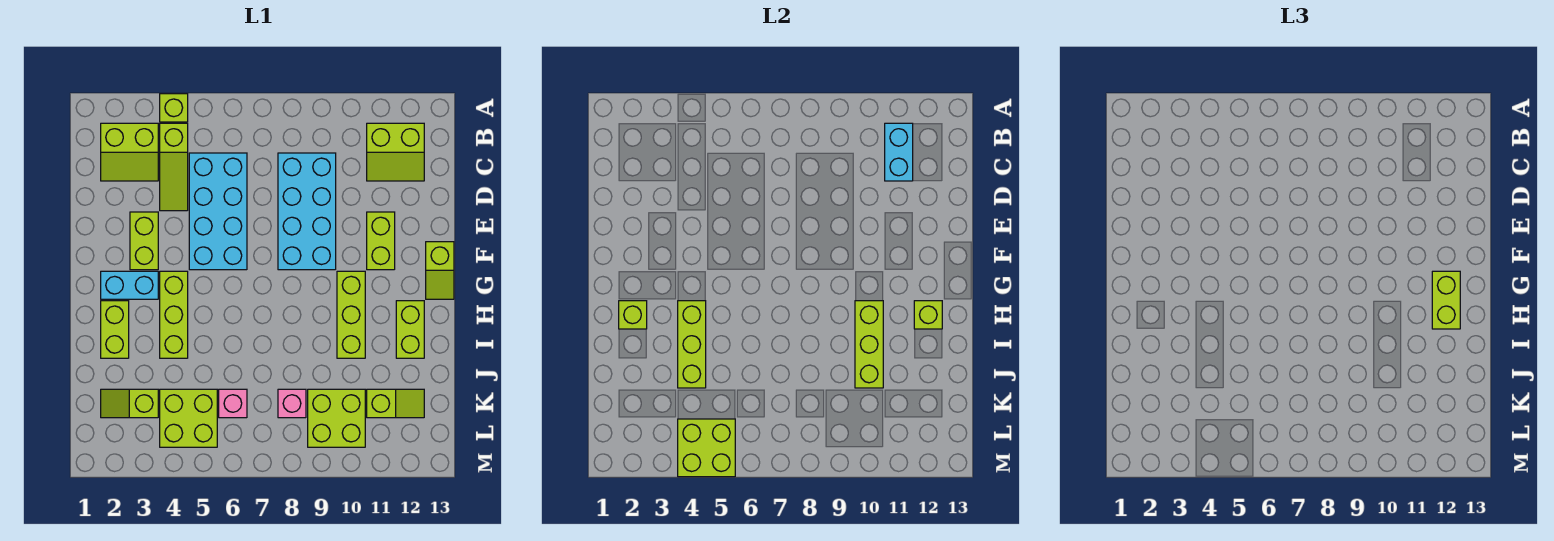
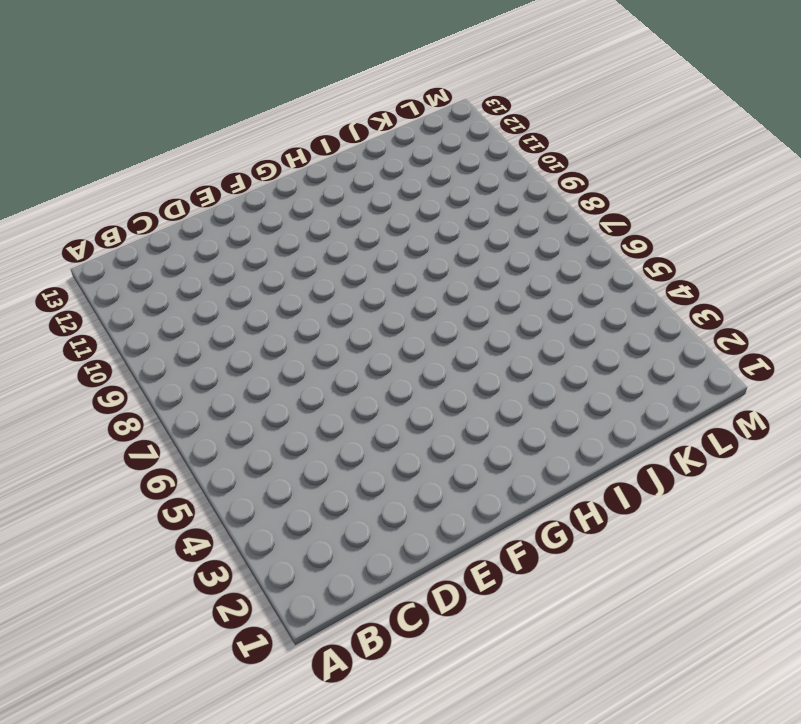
none -> lime 1x1 brick [160,94,188,122]
none -> lime 2x2 slope [101,123,158,181]
none -> lime 1x3 slope [160,123,188,211]

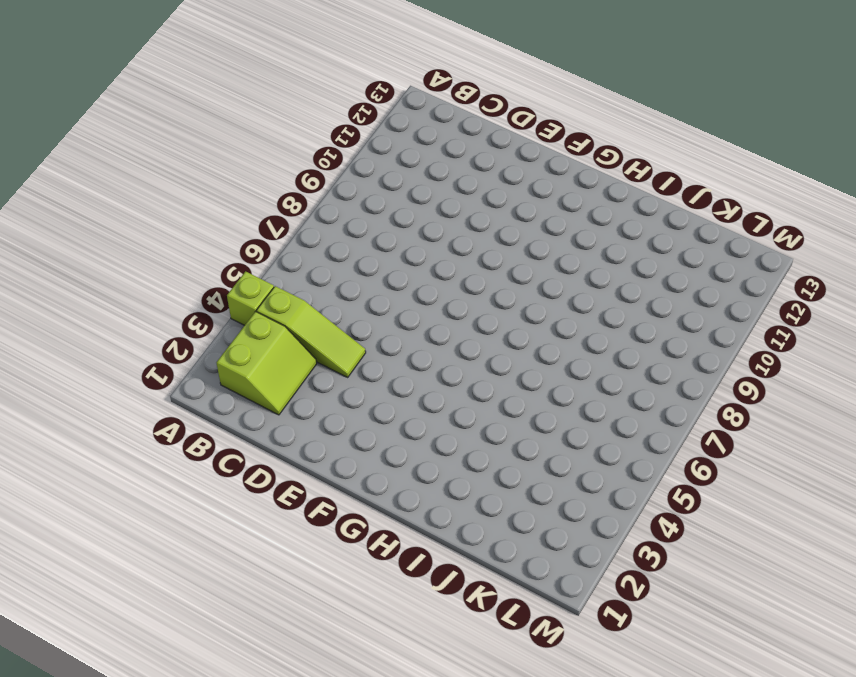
none -> lime 2x2 slope [367,123,424,181]
none -> cyan 2x4 brick [189,153,247,270]
none -> cyan 2x4 brick [278,153,336,270]

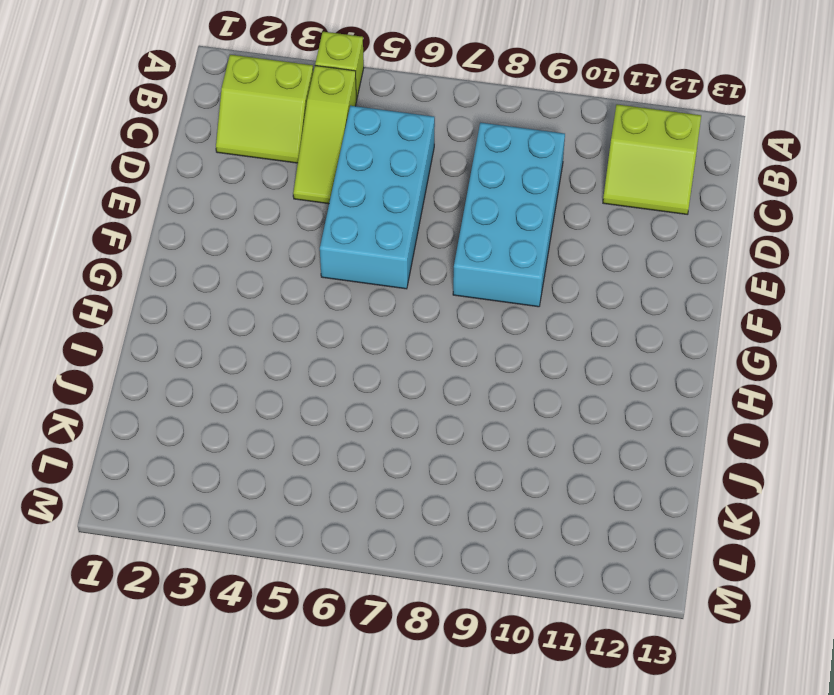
none -> lime 1x2 brick [130,212,158,270]
none -> lime 1x2 brick [367,212,395,270]
none -> lime 1x2 slope [426,242,454,299]

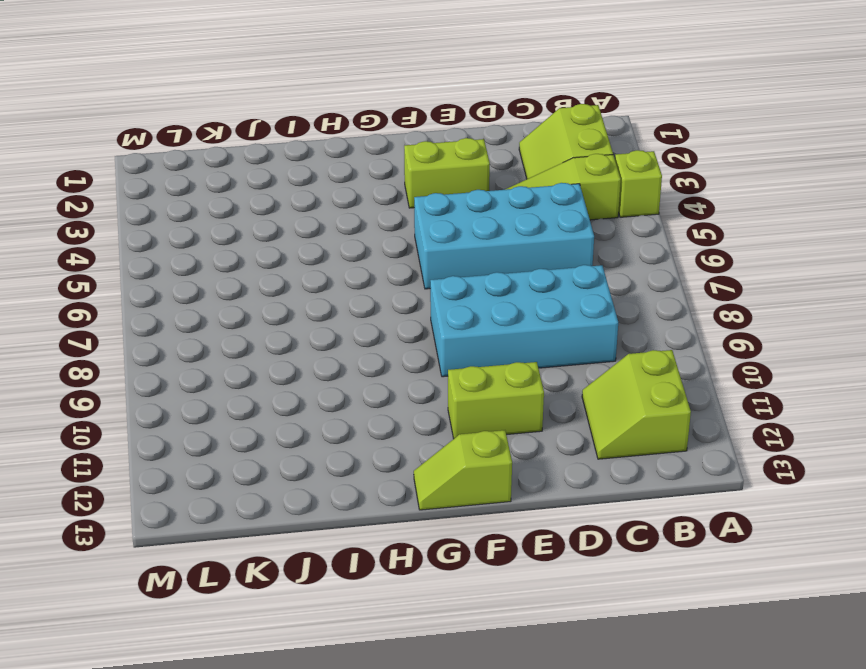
none -> cyan 1x2 brick [101,271,158,299]
none -> lime 1x3 brick [160,271,188,358]
none -> lime 1x3 brick [337,271,365,358]

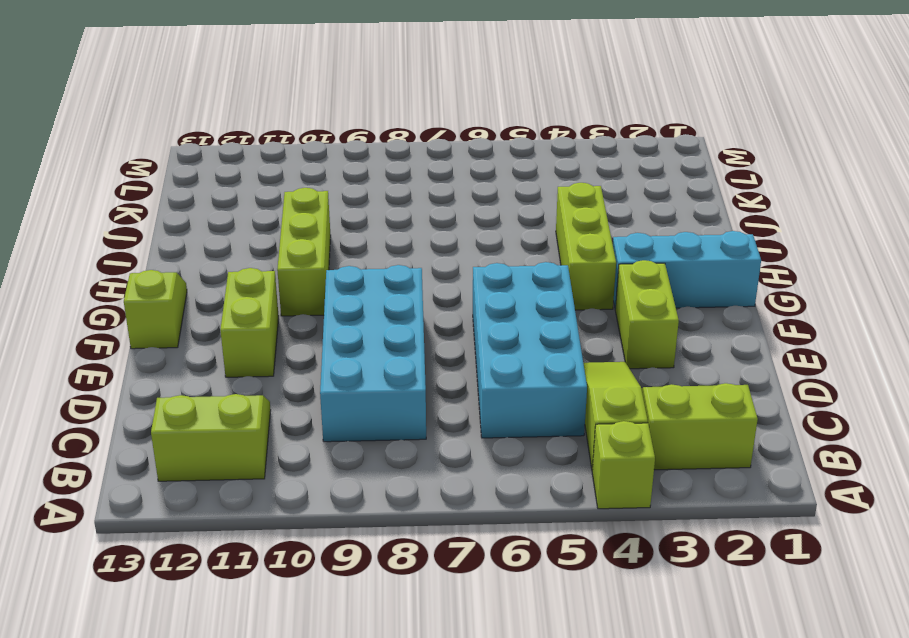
cyan 1x3 brick [613,231,761,309] -> cyan 1x2 brick [101,271,158,299]
none -> lime 1x2 brick [101,301,129,358]
none -> lime 1x2 brick [396,301,424,358]
none -> lime 1x2 slope [101,389,158,418]

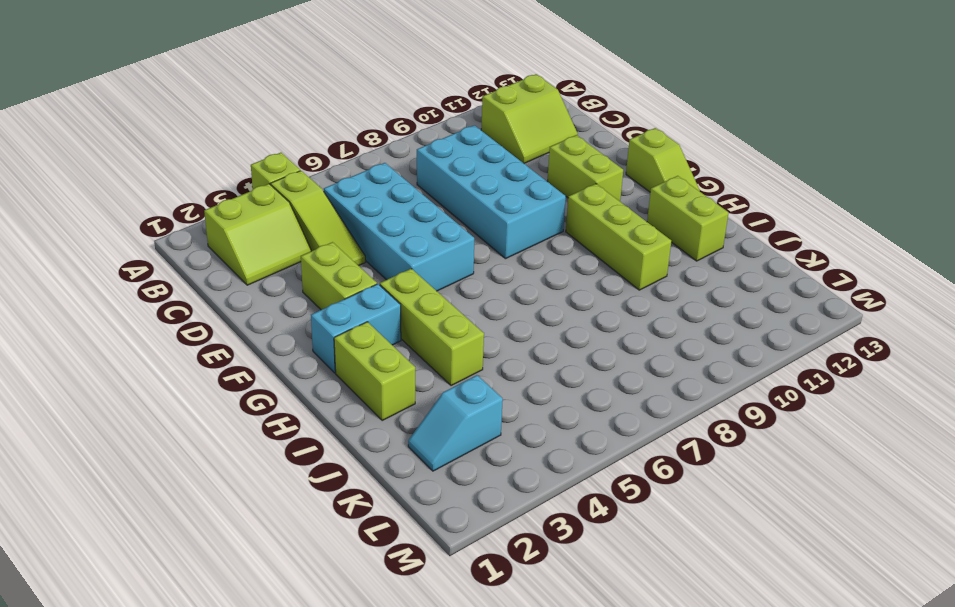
cyan 1x2 slope [408,375,503,471] -> lime 1x2 slope [101,389,158,418]
none -> lime 2x2 brick [160,389,217,447]
none -> pink 1x1 brick [219,389,247,418]
none -> pink 1x1 brick [278,389,306,418]

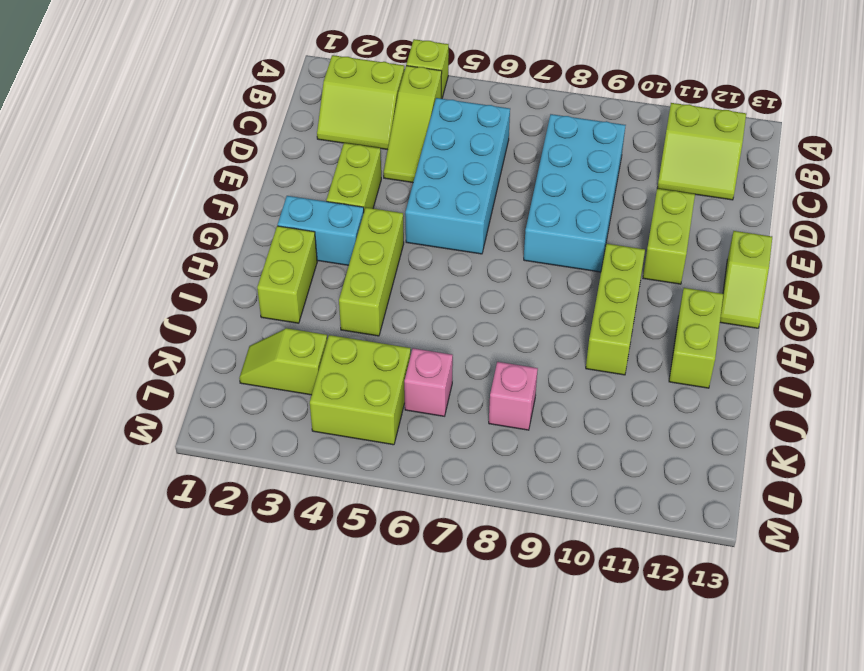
none -> lime 2x2 brick [308,389,365,447]
none -> lime 1x2 slope [367,389,424,418]
none -> cyan 1x2 brick [885,123,913,181]

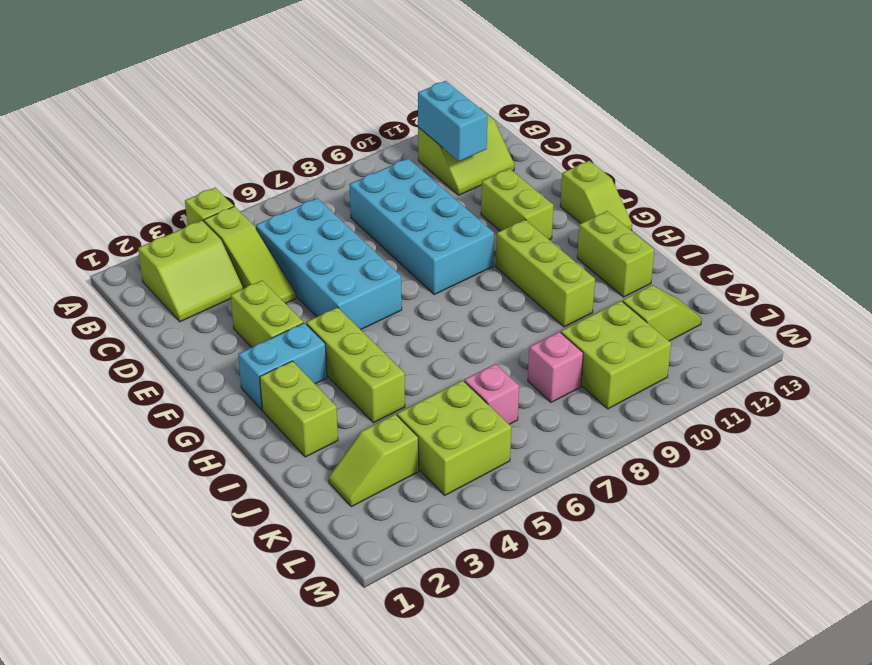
none -> lime 1x1 brick [619,301,647,329]
none -> lime 1x3 brick [678,301,706,388]
none -> lime 1x3 brick [855,301,883,388]

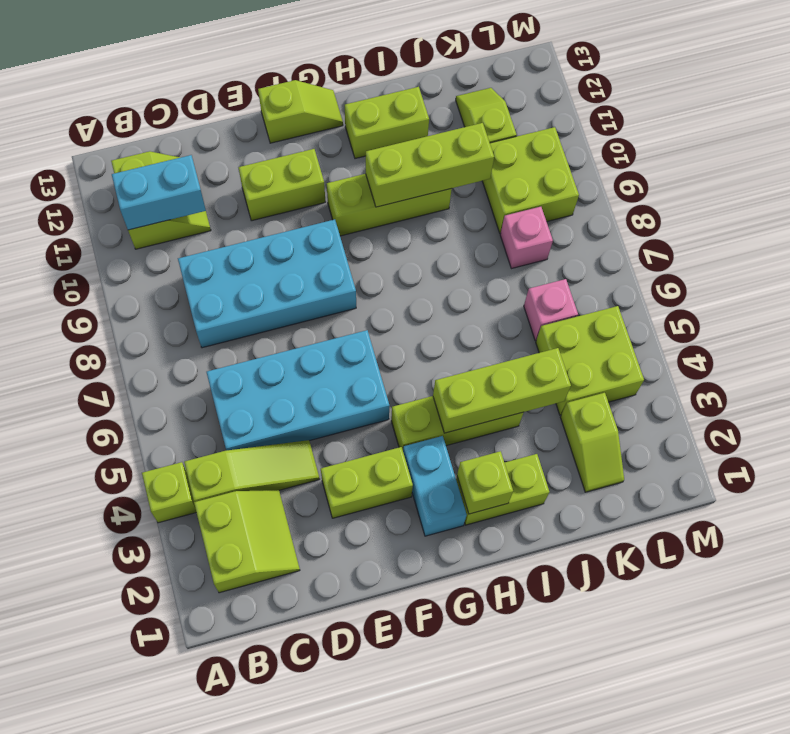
none -> lime 1x1 brick [914,301,942,329]
none -> lime 2x2 brick [678,419,735,477]
none -> lime 1x2 brick [1432,271,1460,329]

